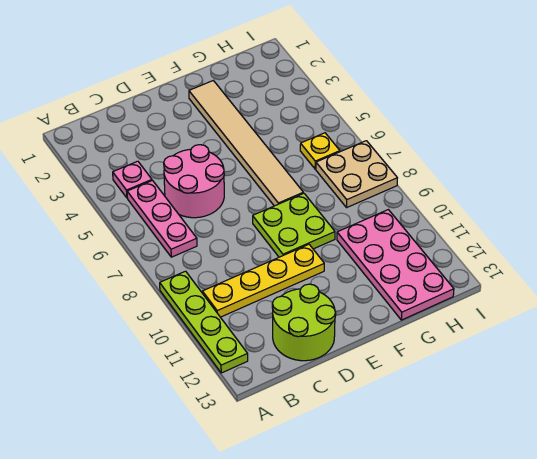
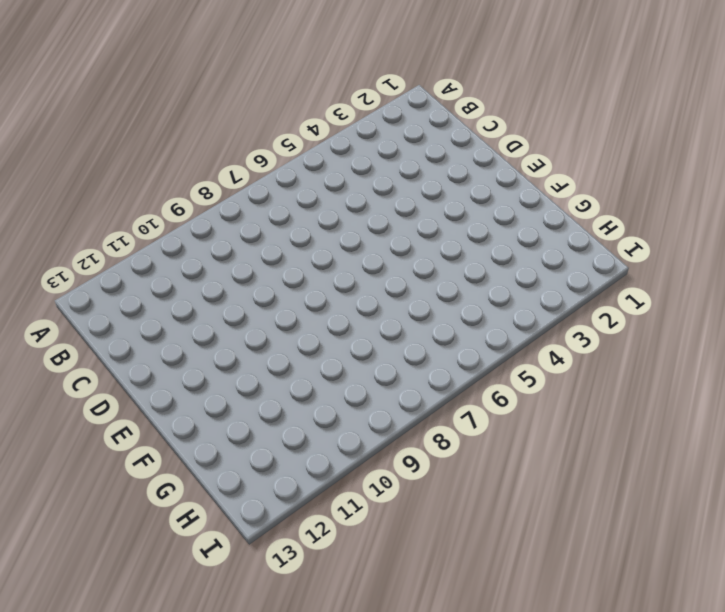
none -> lime 1x4 plate [160,271,248,373]
none -> pink 1x1 plate [113,161,152,198]

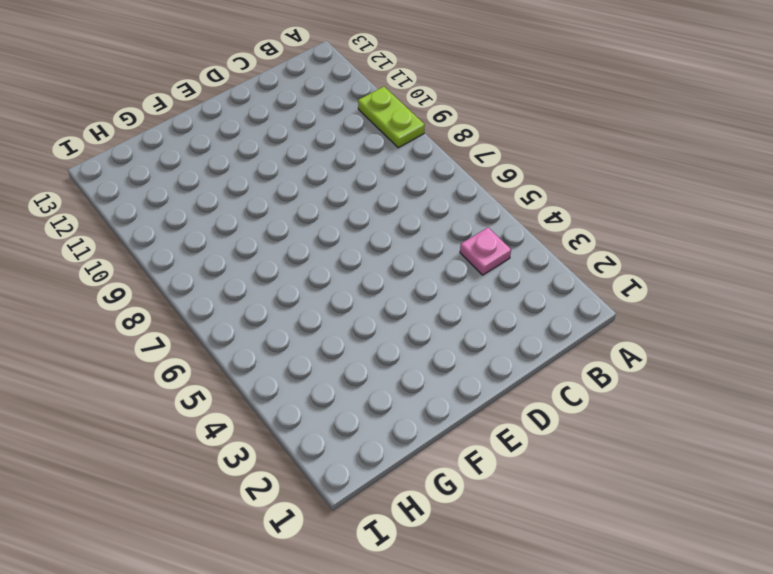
lime 1x2 plate [358,87,425,148] -> lime 1x4 plate [160,271,248,373]
none -> pink 1x3 plate [127,181,197,257]
none -> yellow 1x4 plate [202,244,324,317]

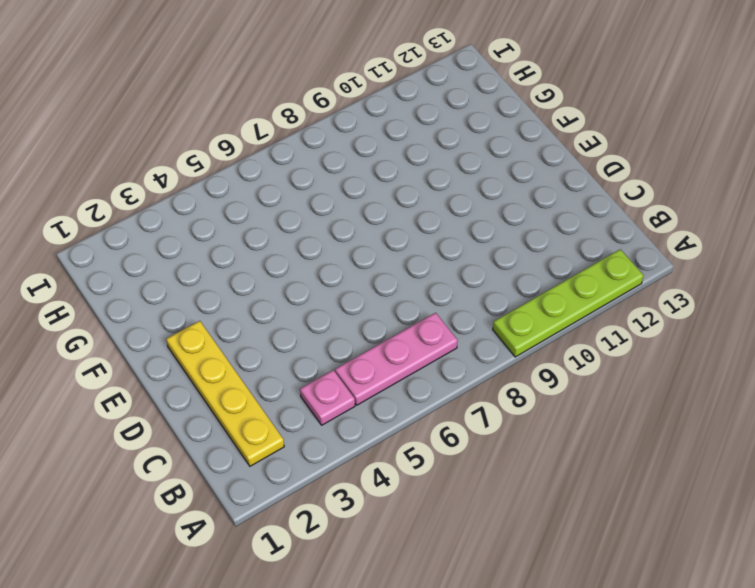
yellow 1x4 plate [166,321,284,466] -> yellow 1x4 plate moved to [202,244,324,317]
none -> pink 2x2 round brick [164,145,224,218]
none -> lime 2x2 round brick [272,284,336,361]

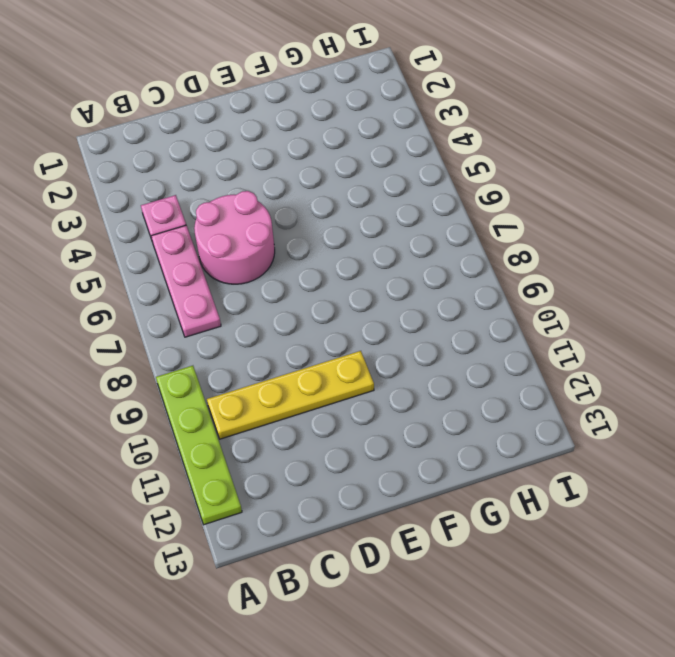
none -> lime 2x2 round brick [272,284,336,361]
none -> lime 2x2 plate [253,193,335,257]

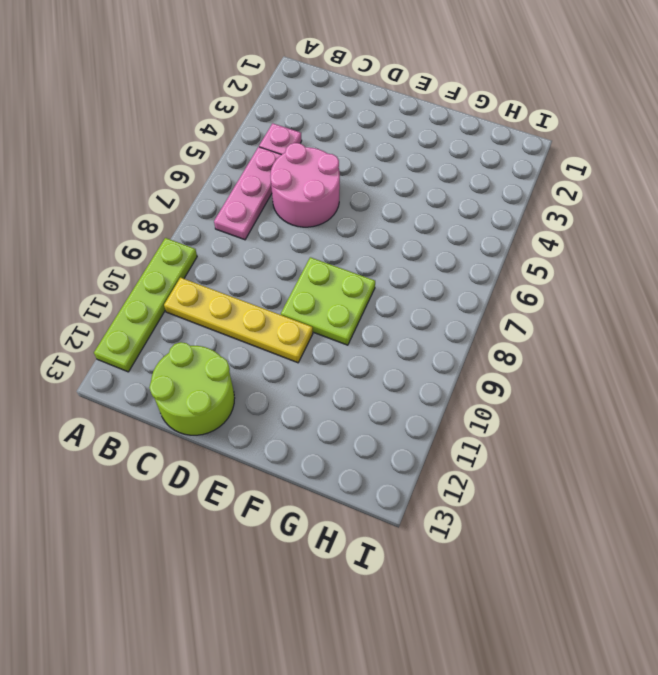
none -> tan 1x6 tile [189,81,303,206]
none -> pink 2x4 plate [337,210,454,320]

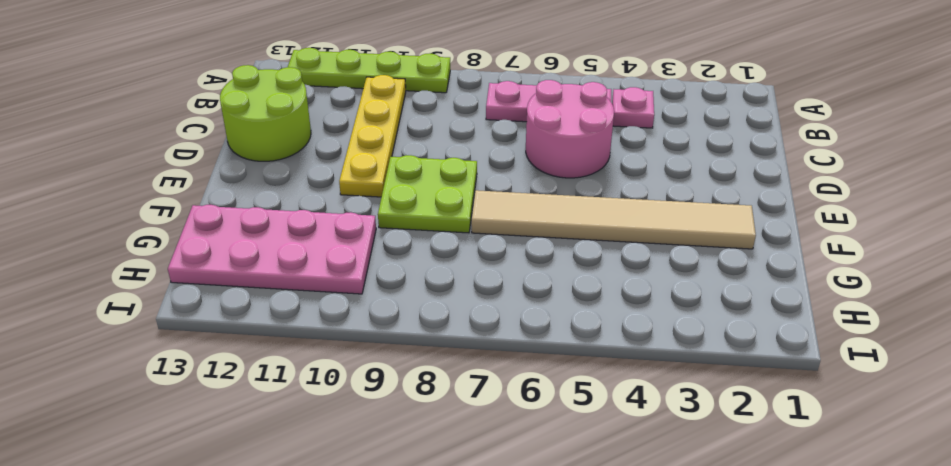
none -> yellow 1x1 plate [300,133,340,169]
none -> tan 2x2 plate [316,141,397,208]

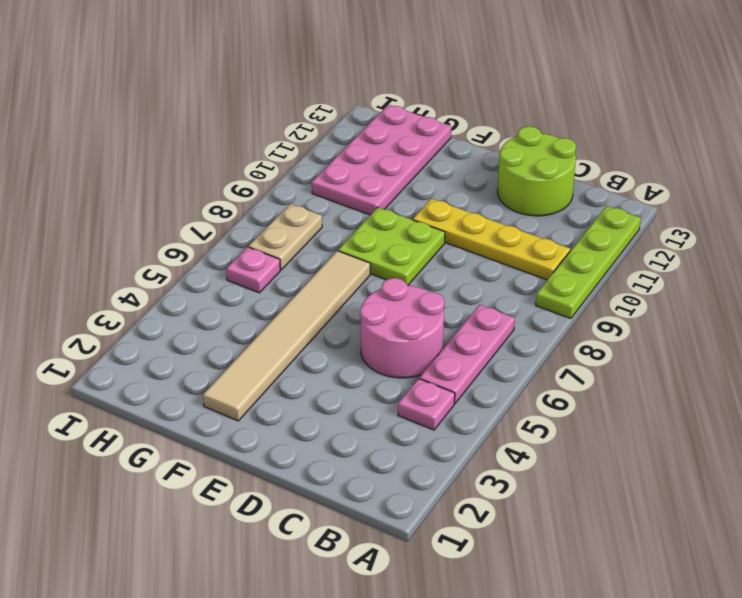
pink 1x1 plate [226,247,280,293] -> yellow 1x1 plate [300,133,340,169]
tan 1x2 plate [249,204,322,270] -> tan 2x2 plate [316,141,397,208]

